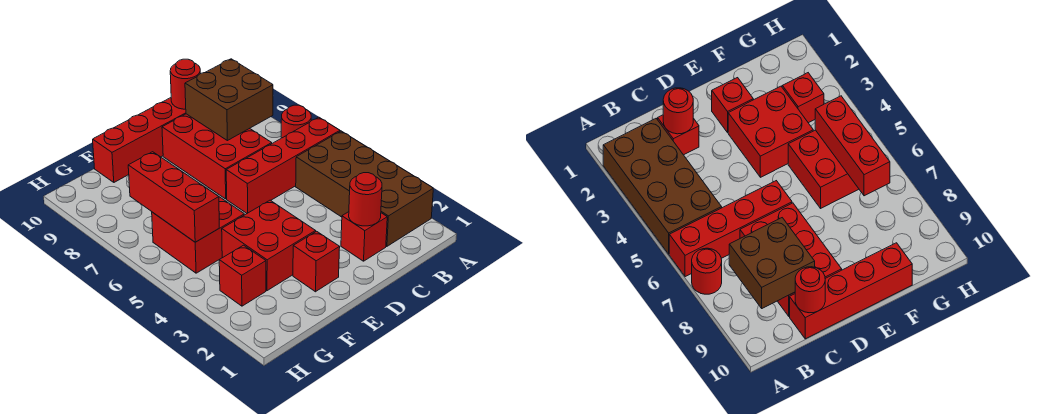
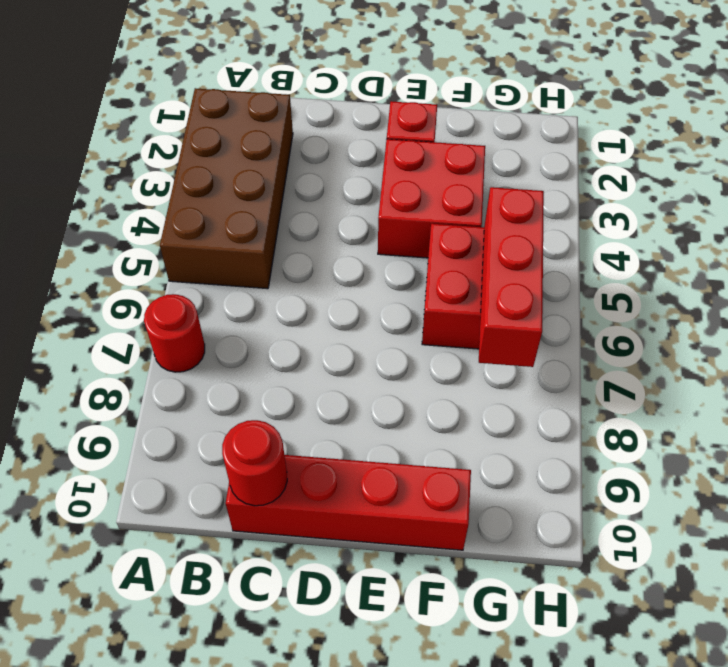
none -> red 1x4 brick [226,117,340,213]
none -> red 1x1 brick [341,212,387,261]
none -> red 2x3 brick [162,114,272,199]

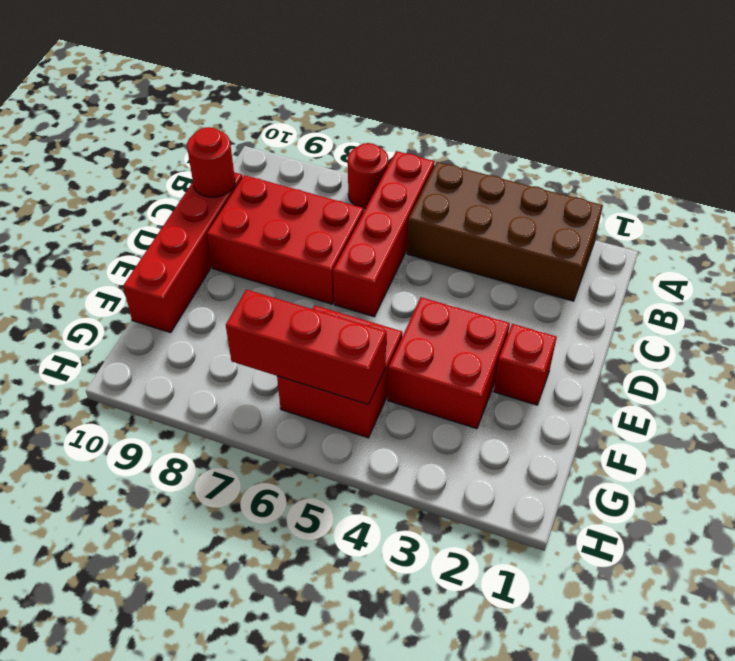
none -> red 1x1 brick [341,212,387,261]
none -> red 1x1 brick [219,245,266,306]
none -> brown 2x2 brick [185,59,273,141]

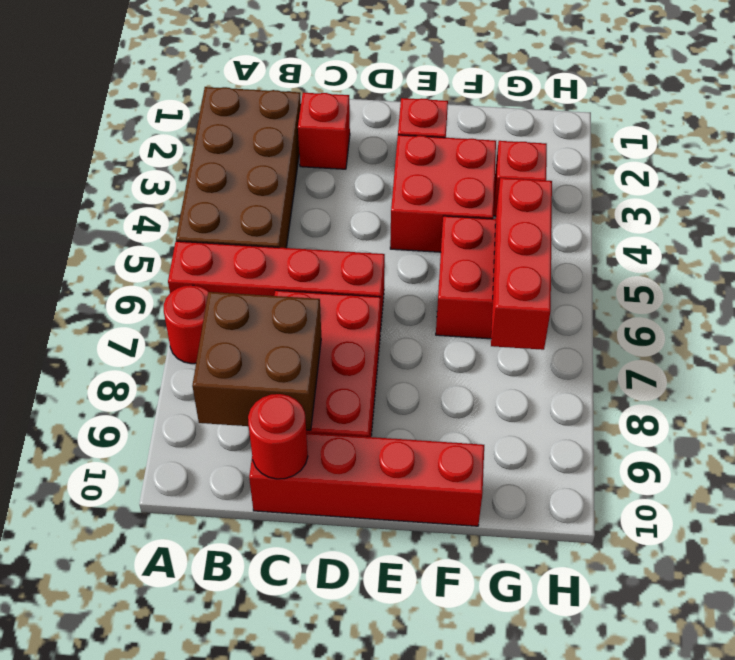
none -> red 1x1 round brick [349,173,382,226]

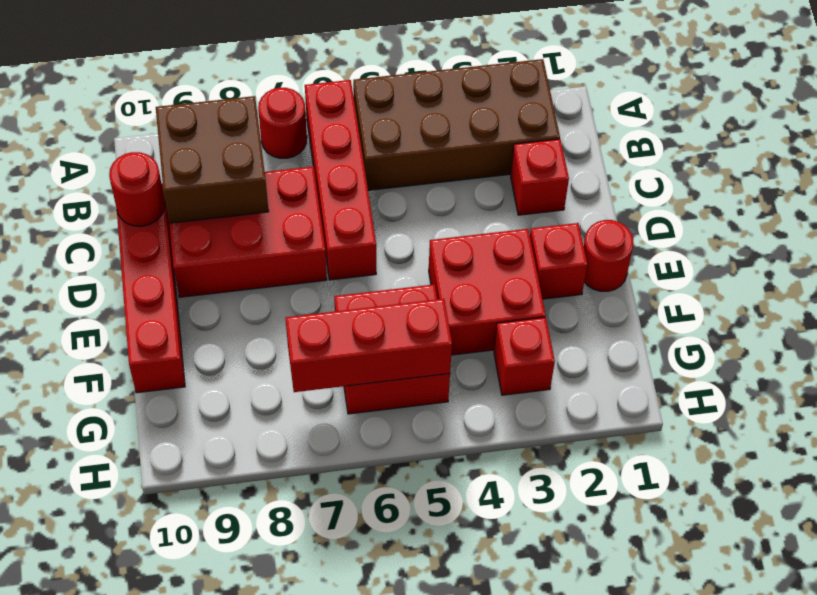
red 1x1 round brick [584,220,634,291] -> red 1x1 round brick moved to [349,173,382,226]

